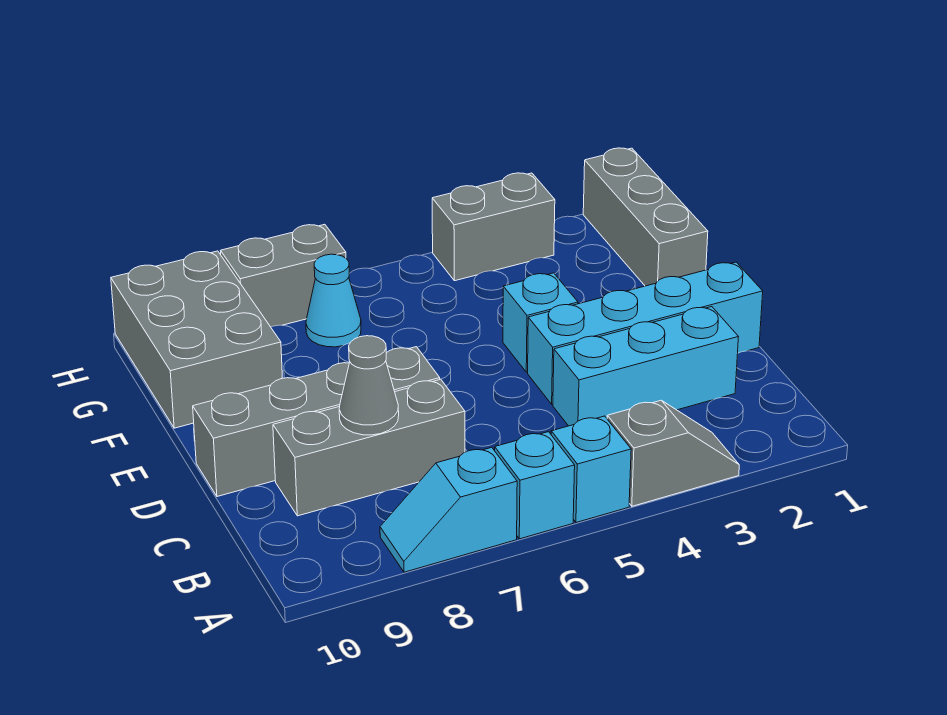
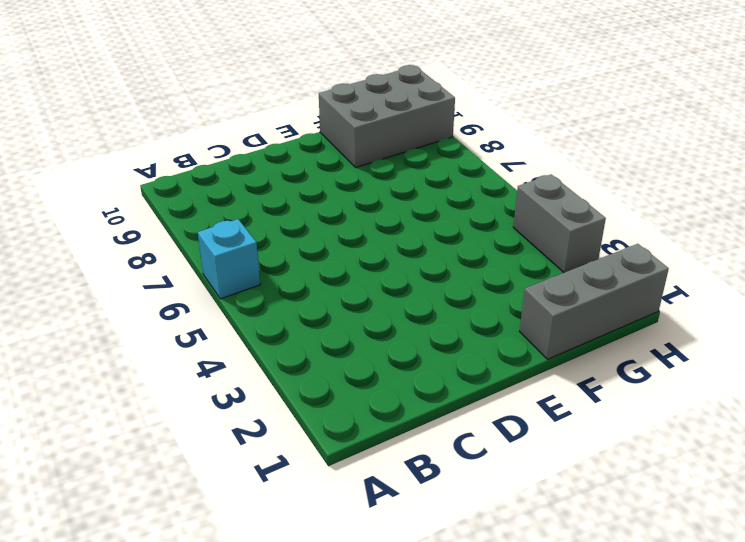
none -> grey 1x2 slope [607,400,739,506]
none -> cyan 1x1 brick [551,416,631,523]
none -> cyan 1x2 slope [380,447,517,572]

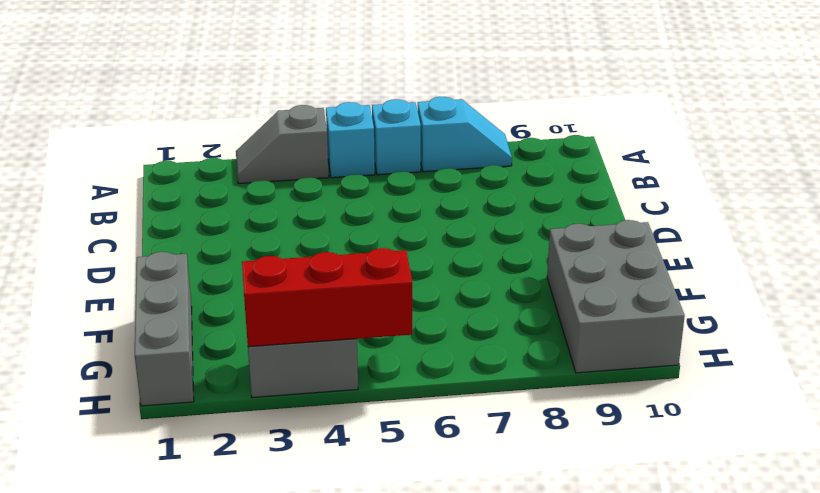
red 1x3 brick [242,248,412,347] -> none
none -> cyan 1x3 brick [553,307,738,426]
none -> grey 1x3 brick [273,379,465,516]
none -> cyan 1x4 brick [528,262,763,404]

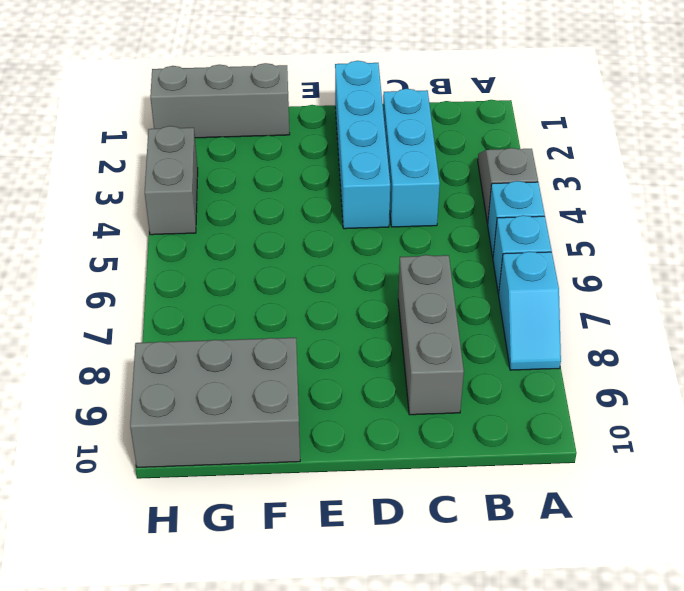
none -> grey 1x4 brick [193,347,440,496]
none -> cyan 1x1 brick [503,273,578,372]
none -> cyan 1x1 cone [306,254,361,347]

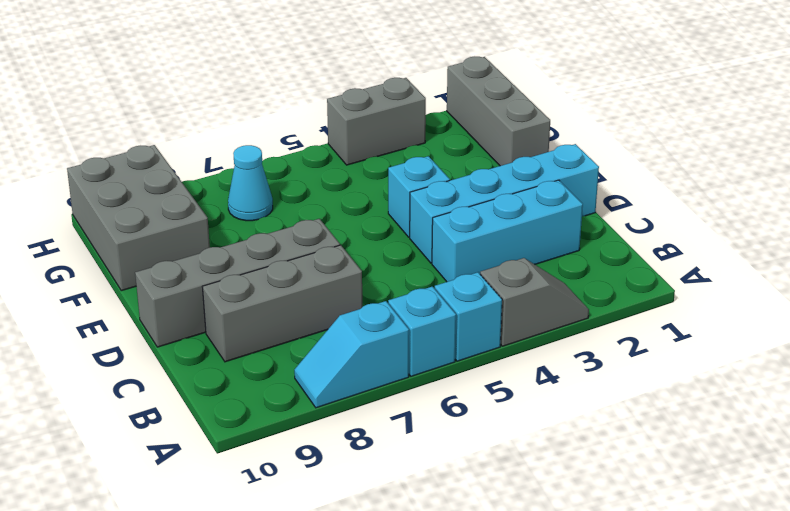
none -> grey 1x2 brick [221,224,346,327]
none -> grey 1x1 cone [339,336,399,435]

